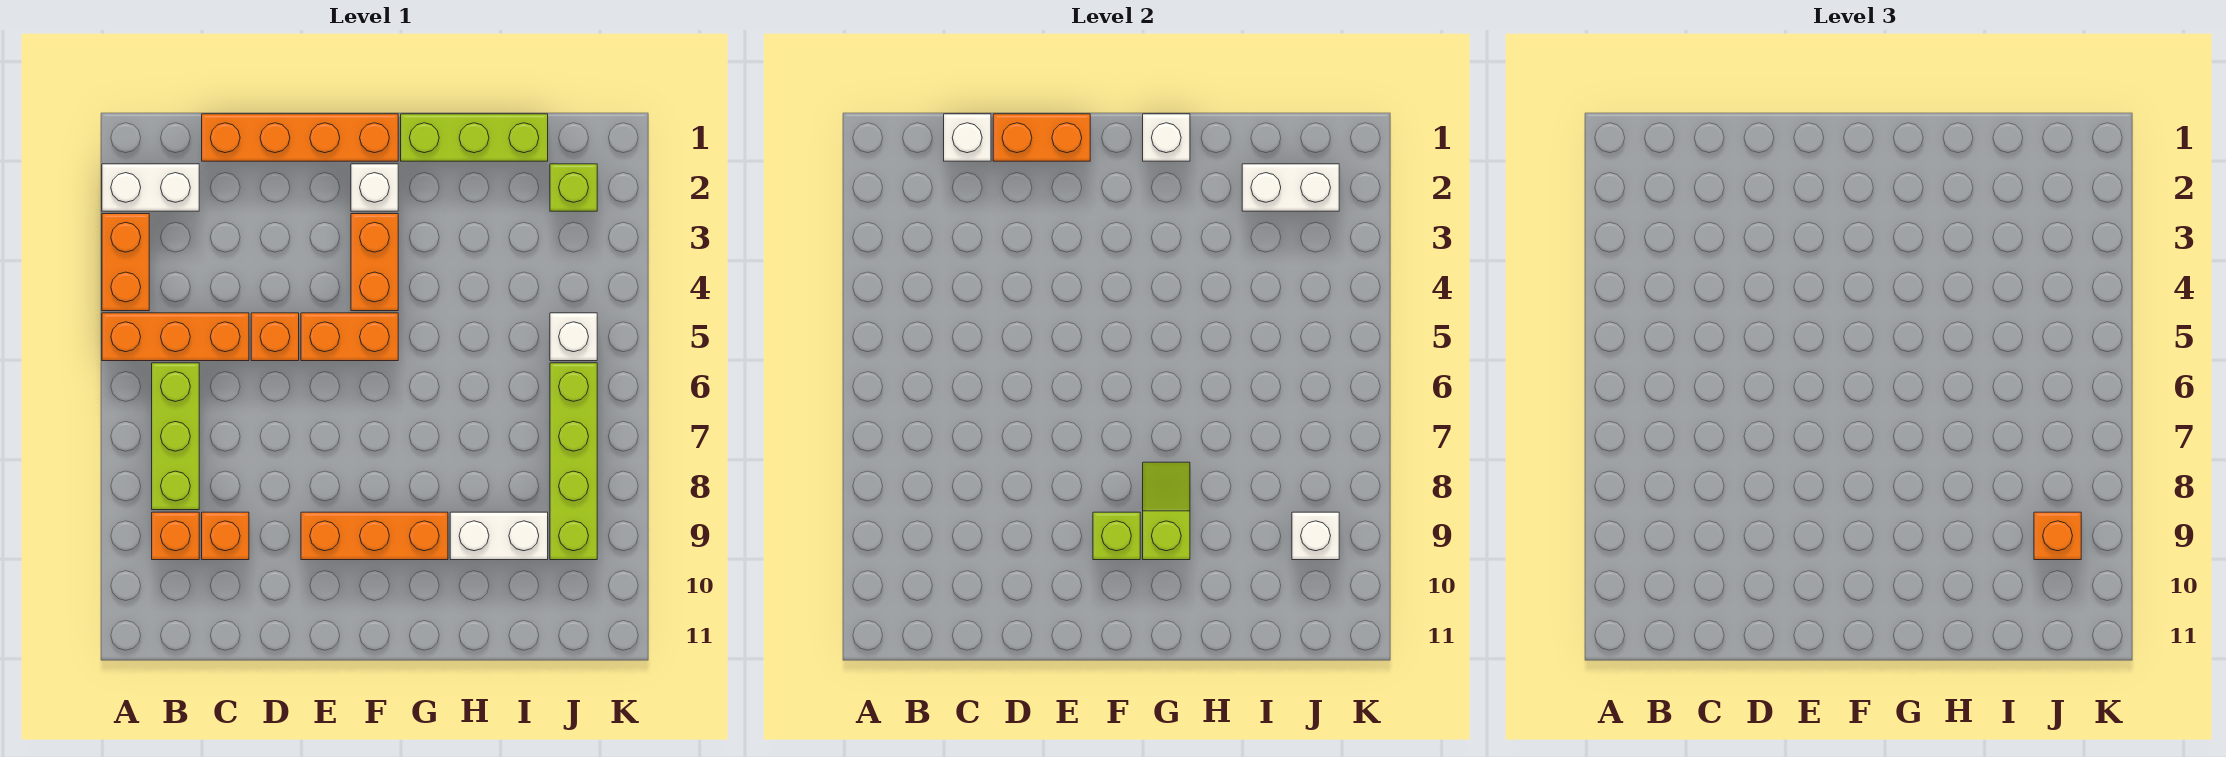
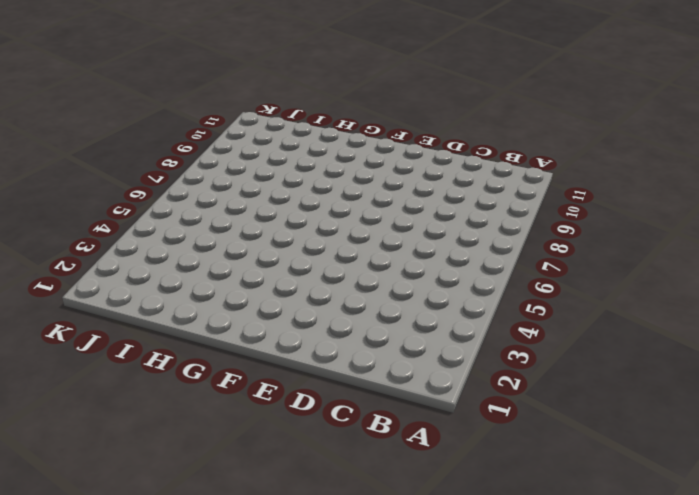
none -> white 1x2 brick [102,164,199,211]
none -> orange 1x2 brick [102,214,149,311]
none -> orange 1x3 brick [102,313,249,361]

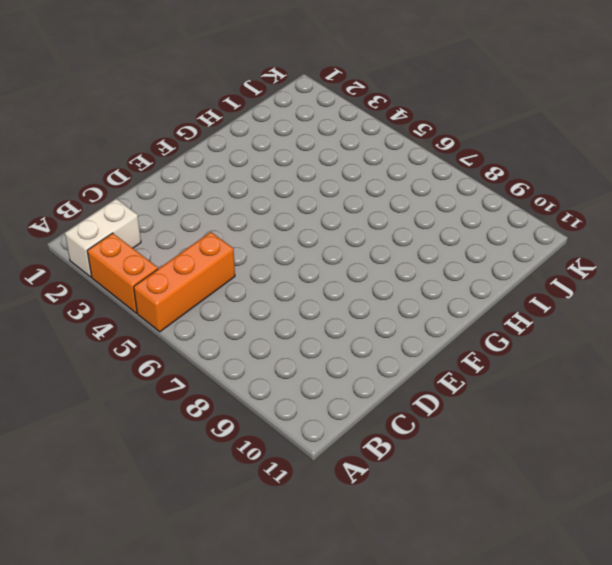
none -> lime 1x3 brick [152,363,199,510]
none -> orange 1x1 brick [152,512,199,560]
none -> orange 1x4 brick [202,114,398,161]

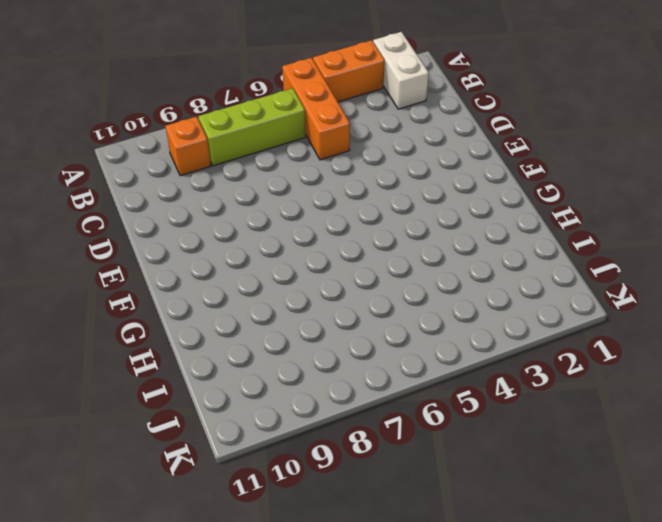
none -> orange 1x4 brick [202,114,398,161]
none -> orange 1x1 brick [202,512,249,560]
none -> orange 1x1 brick [251,313,299,361]

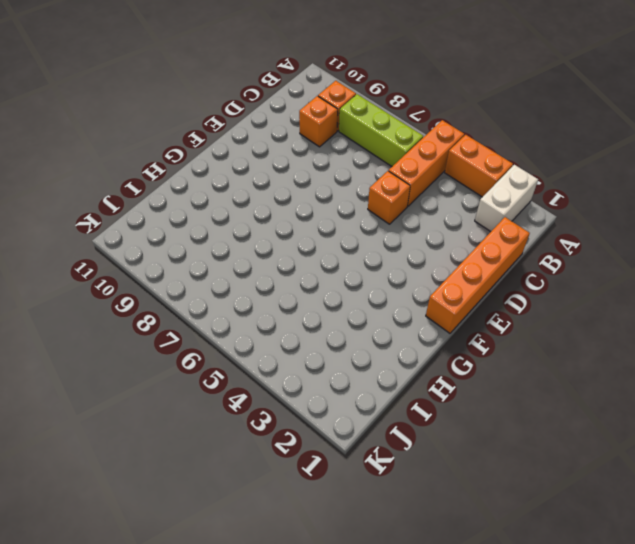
none -> orange 1x2 brick [301,313,398,361]
none -> orange 1x3 brick [301,512,448,560]
none -> white 1x1 brick [351,164,398,211]

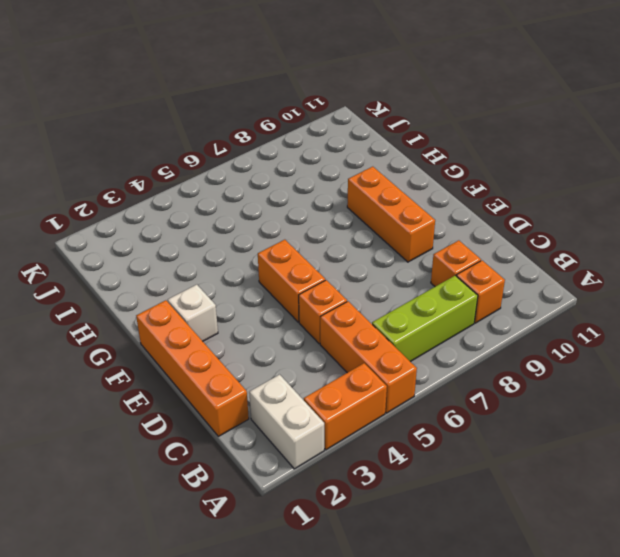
none -> orange 1x2 brick [351,214,398,311]
none -> lime 1x3 brick [401,114,548,161]
none -> white 1x2 brick [450,512,548,560]

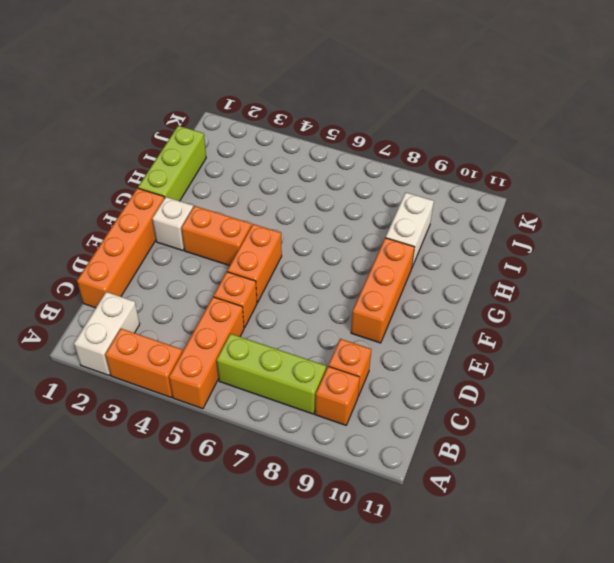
none -> lime 1x1 brick [550,164,597,211]
none -> white 1x1 brick [550,313,597,361]
none -> lime 1x4 brick [550,363,597,560]

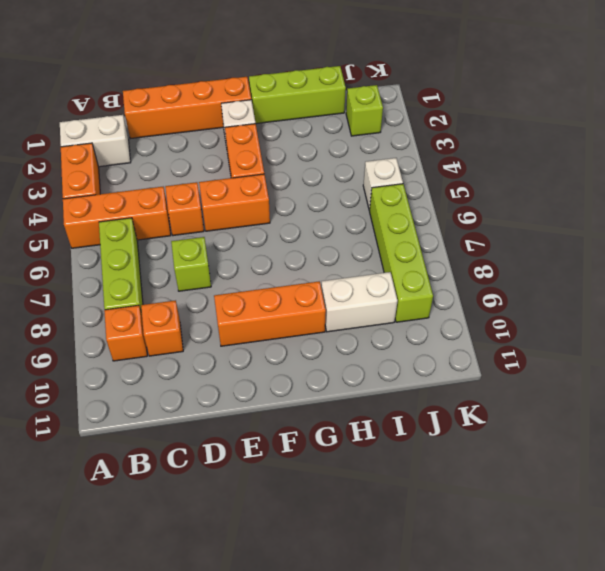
lime 1x1 brick [171,237,211,291] -> lime 1x1 brick moved to [1093,512,1140,560]
none -> white 1x1 brick [944,114,991,161]
none -> orange 1x2 brick [993,114,1090,161]
none -> white 1x1 brick [1143,114,1190,161]

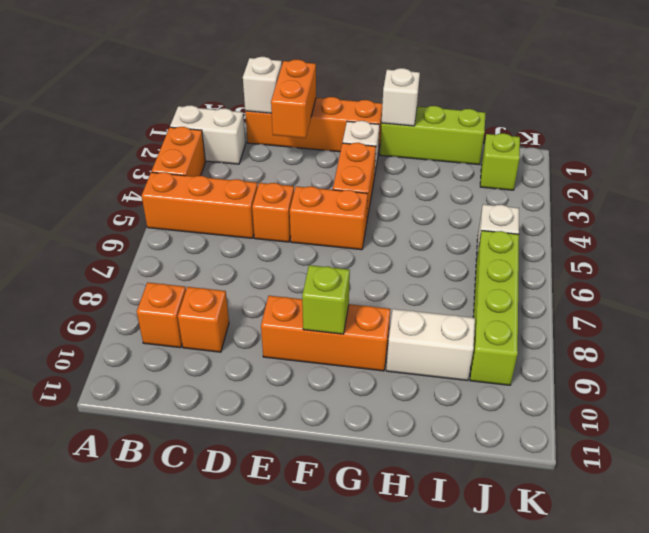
orange 1x2 brick [271,59,316,138] -> orange 1x2 brick turned to [993,114,1090,161]
none -> lime 1x3 brick [152,363,199,510]
none -> lime 1x2 slope [1143,462,1190,560]
none -> white 1x2 brick [1242,164,1339,211]

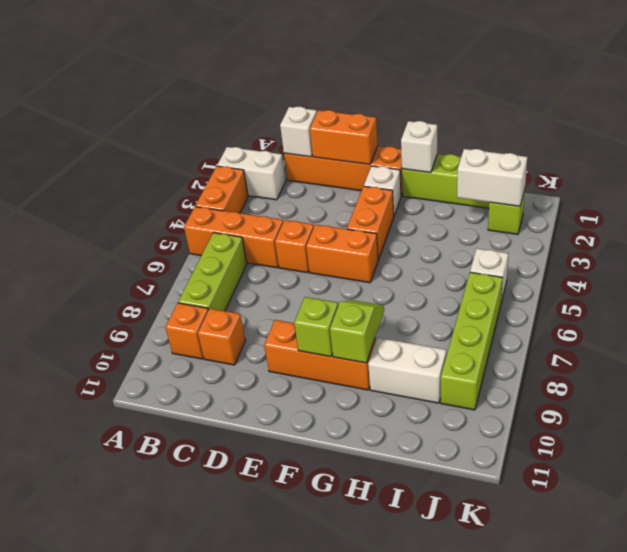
none -> white 1x1 brick [1292,512,1339,560]
none -> orange 1x1 brick [2034,512,2081,560]

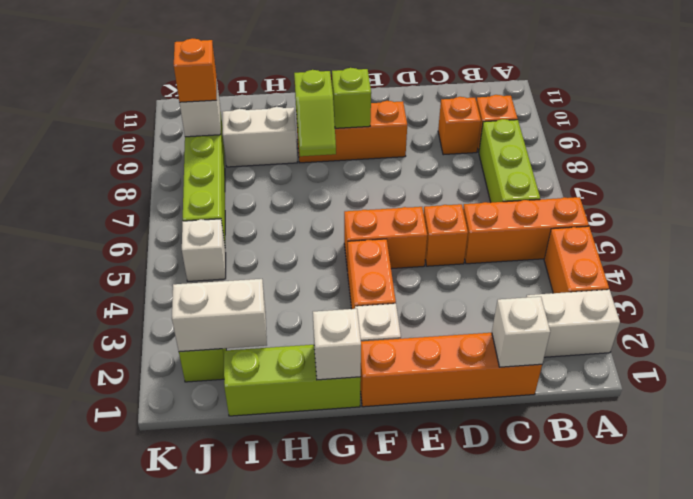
none -> orange 1x2 brick [993,114,1090,161]

